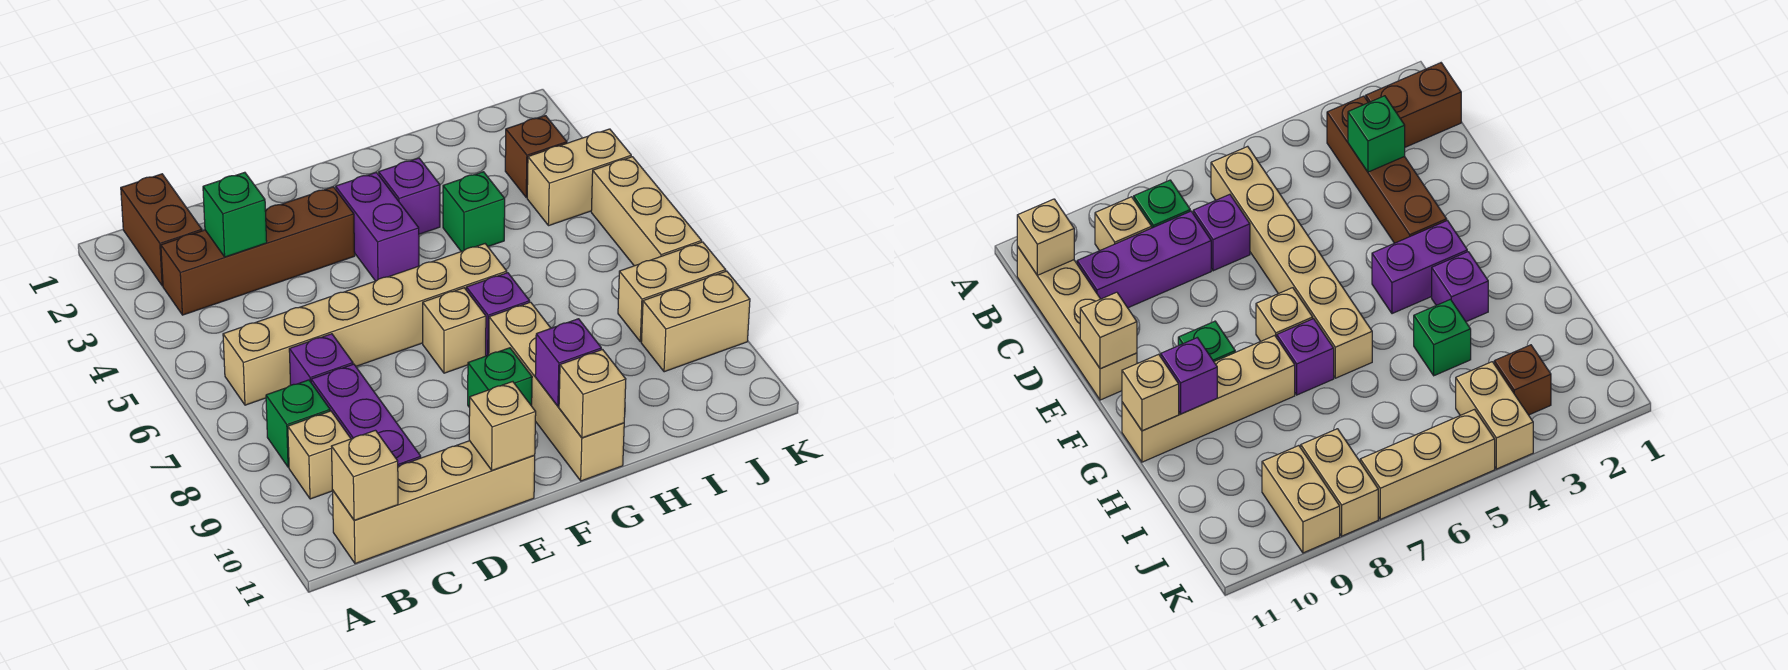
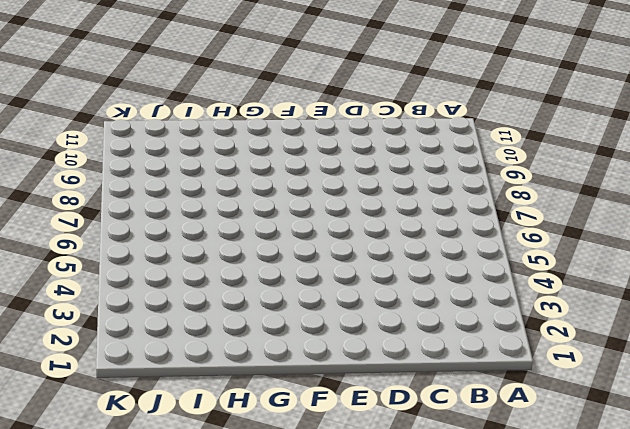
none -> brown 1x2 brick [121,174,202,286]
none -> brown 1x4 brick [161,187,355,315]
none -> tan 1x6 brick [223,244,507,405]

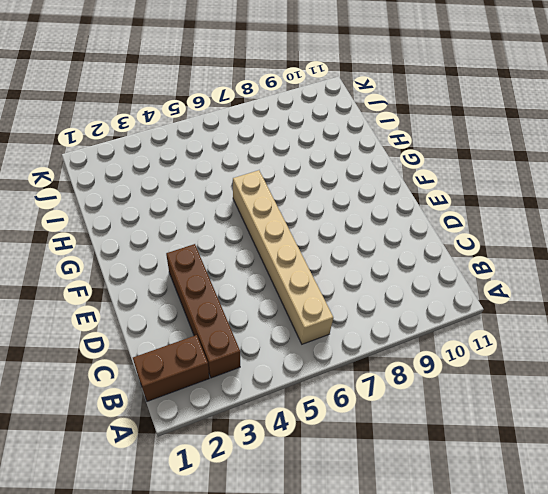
none -> green 1x1 brick [266,380,330,467]
none -> tan 1x1 brick [288,411,351,499]
none -> tan 1x4 brick [333,441,535,564]

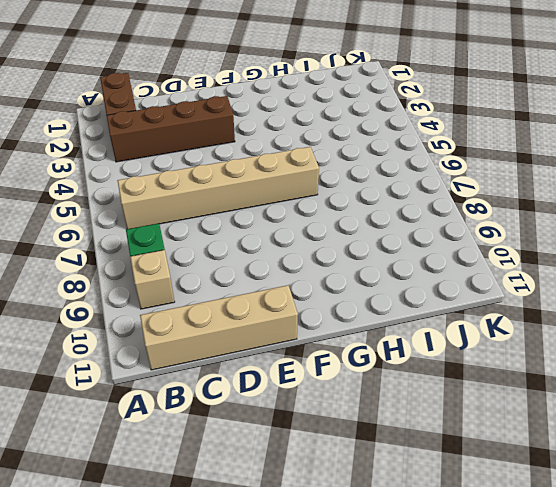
none -> purple 1x1 brick [289,334,353,385]
none -> purple 1x3 brick [311,364,421,466]
none -> purple 1x2 brick [336,172,419,281]

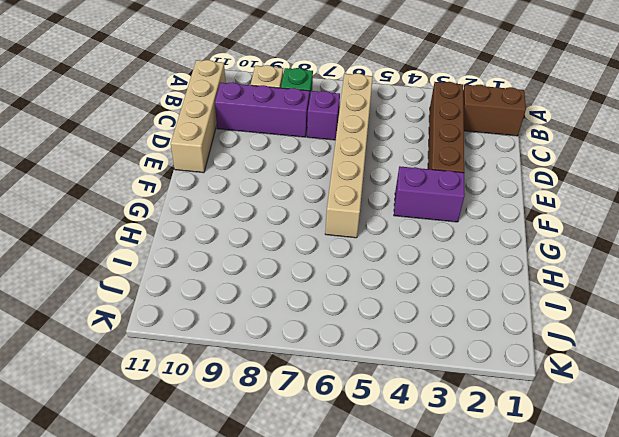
none -> tan 1x1 brick [423,288,486,373]
none -> green 1x1 brick [468,348,532,408]
none -> purple 1x1 brick [379,158,440,234]

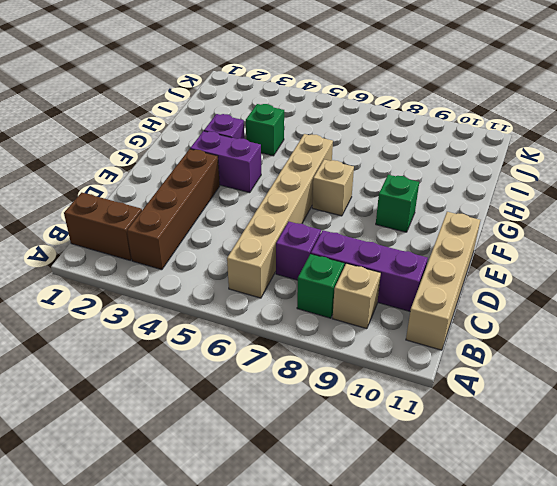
none -> purple 1x1 brick [466,273,530,356]
none -> tan 1x4 brick [489,302,624,481]
none -> brown 1x1 brick [505,116,567,197]

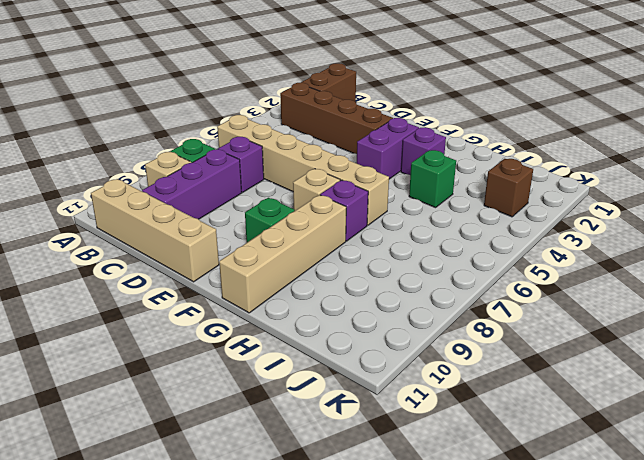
none -> tan 1x2 brick [527,129,631,226]
none -> tan 1x2 brick [618,242,726,342]
none -> tan 1x2 brick [641,271,750,372]

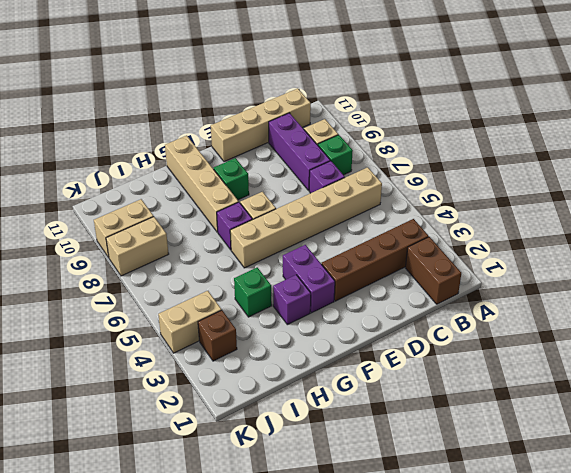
none -> tan 1x3 brick [591,157,702,266]
none -> tan 1x1 brick [331,430,398,520]
none -> green 1x1 brick [203,172,267,257]

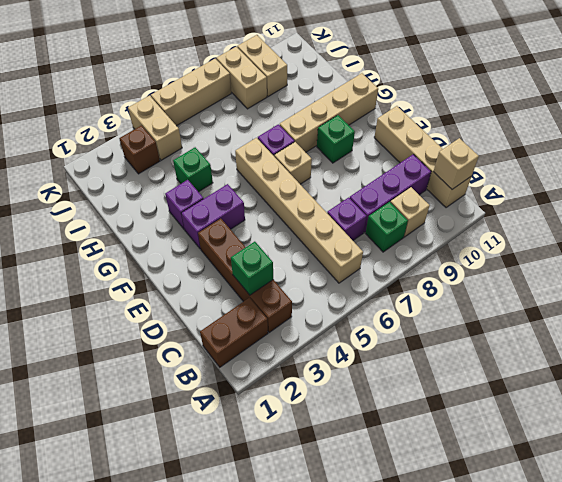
none -> tan 1x1 brick [469,382,536,471]
none -> purple 1x1 brick [535,319,601,406]
none -> tan 1x1 brick [559,350,626,438]

